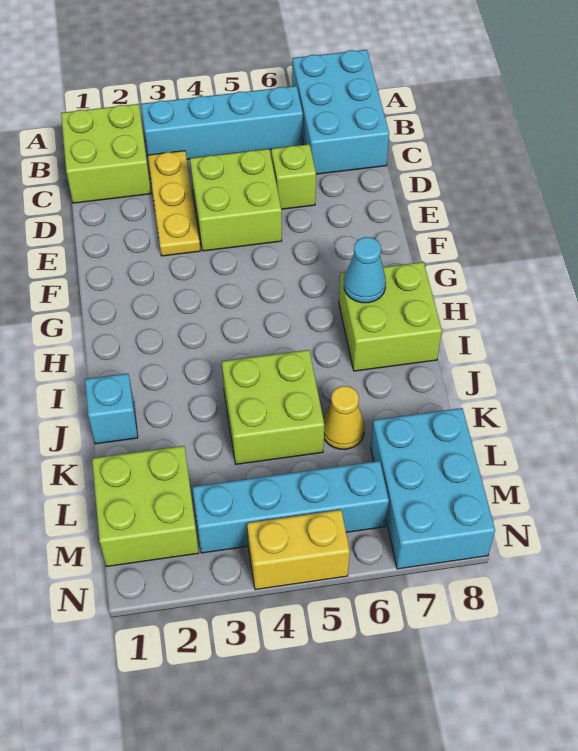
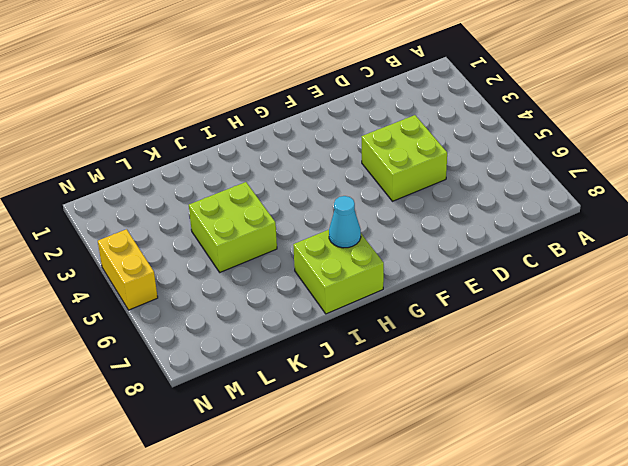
none -> cyan 2x3 brick [292,50,389,174]
none -> lime 2x2 brick [61,104,151,203]
none -> cyan 1x4 brick [141,86,303,159]

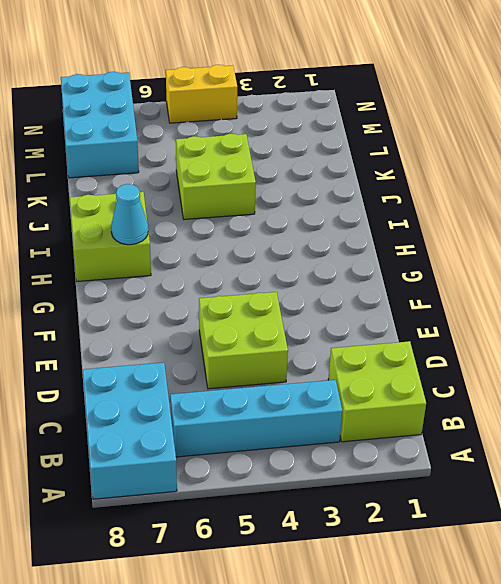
none -> yellow 1x3 plate [148,151,200,256]
none -> lime 1x1 brick [271,144,316,209]
none -> cyan 1x1 brick [85,373,138,444]

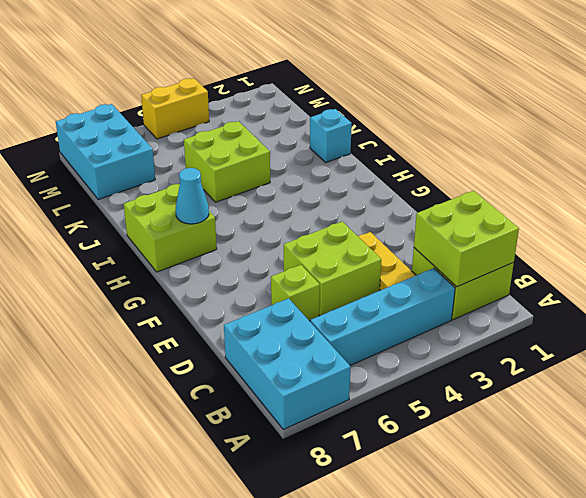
lime 2x2 brick [414,191,519,287] -> lime 2x2 brick moved to [92,446,199,567]
none -> yellow 1x1 cone [323,386,365,449]
none -> cyan 1x4 brick [193,461,389,553]

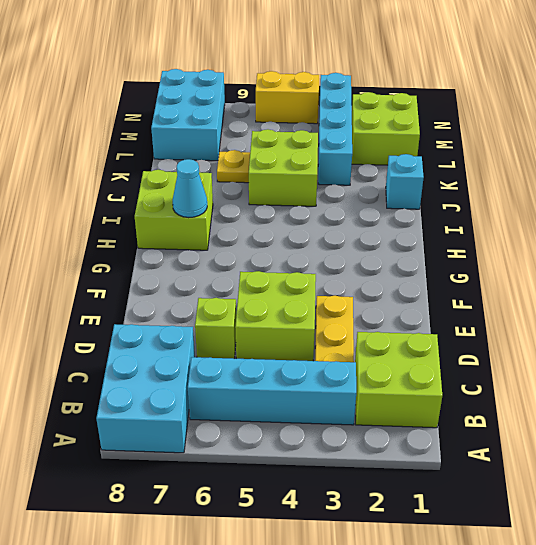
cyan 1x4 brick [318,73,352,185] -> cyan 1x4 brick turned to [193,461,389,553]
yellow 1x1 plate [217,150,250,183] -> yellow 1x1 cone [323,386,365,449]

